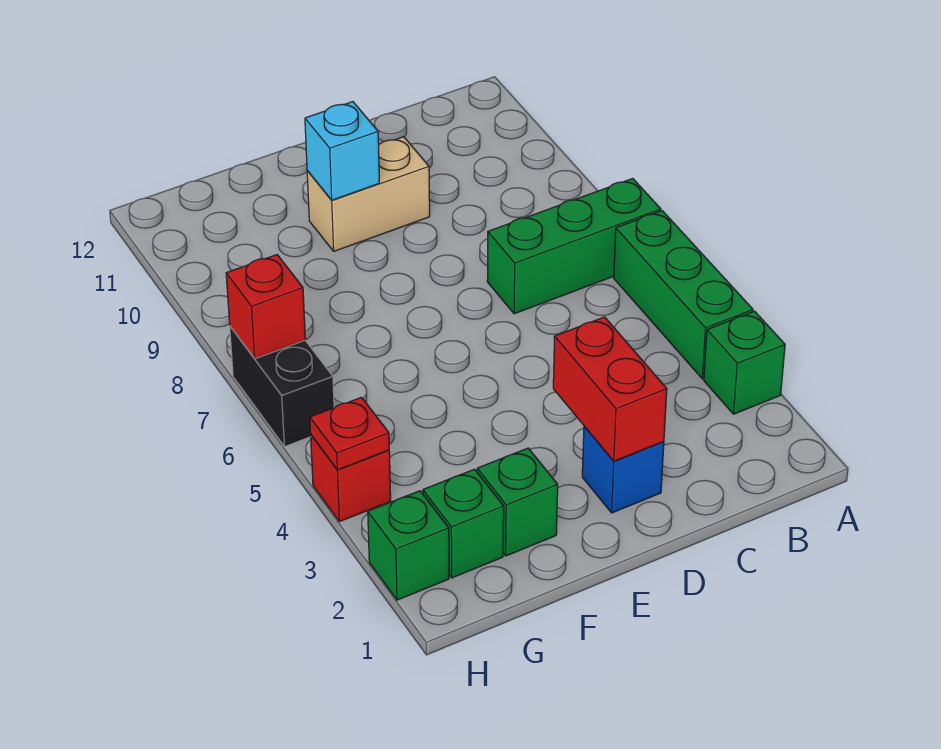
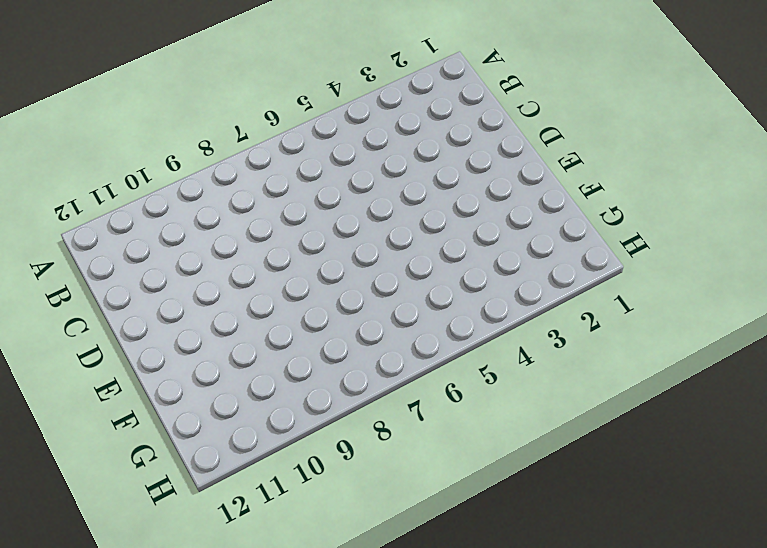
none -> green 1x1 brick [704,311,785,414]
none -> green 1x3 brick [614,211,753,379]
none -> green 1x3 brick [487,178,661,314]

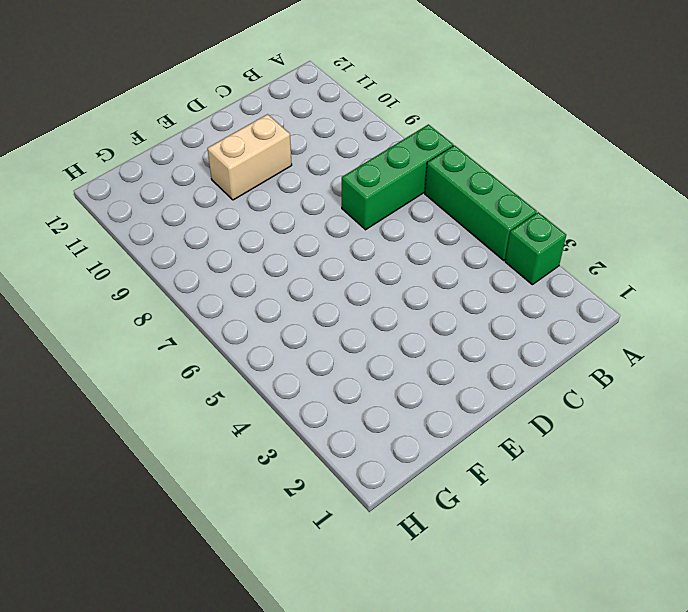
none -> blue 1x1 brick [582,426,664,513]
none -> green 1x1 brick [477,448,558,556]
none -> green 1x1 brick [423,469,504,578]

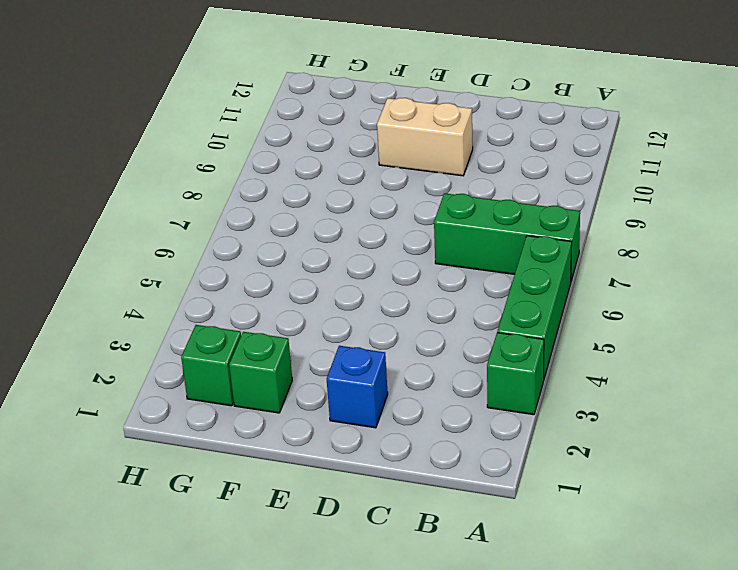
none -> green 1x1 brick [368,491,449,600]
none -> red 1x1 brick [311,435,391,522]
none -> black 1x2 brick [230,327,334,447]

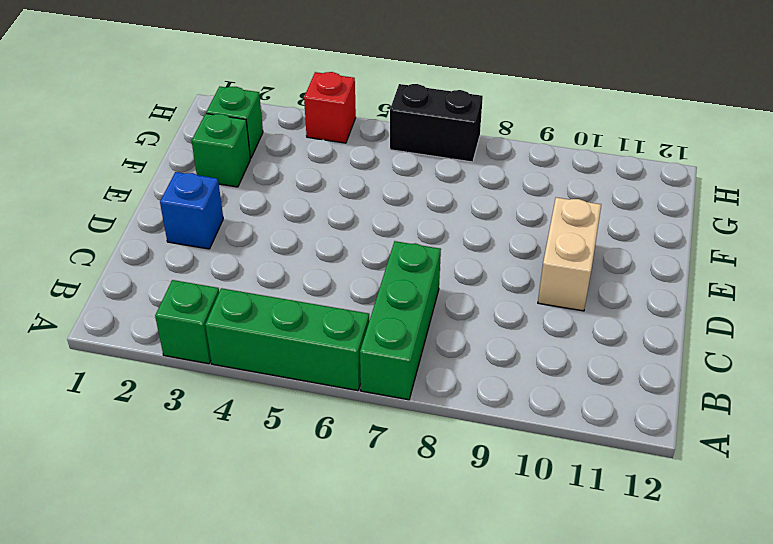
none -> green 1x1 brick [368,491,449,600]
none -> red 1x2 brick [553,317,667,461]
none -> cyan 1x1 brick [305,102,379,200]

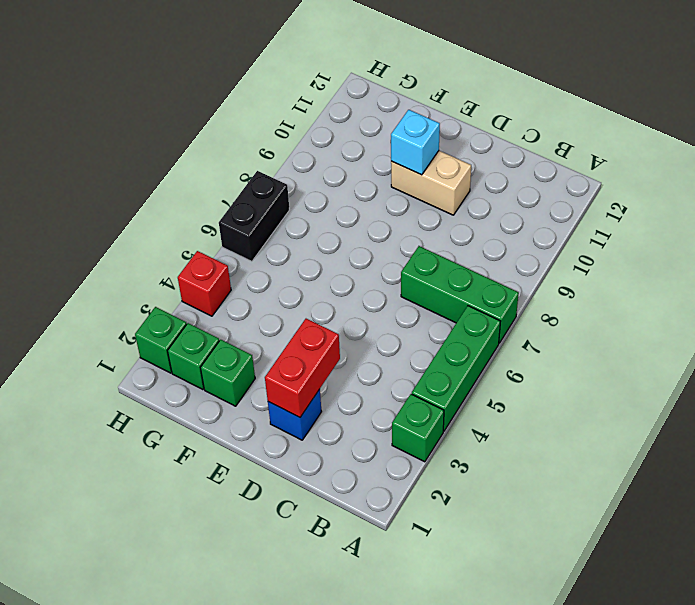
none -> red 1x1 plate [310,397,389,470]
none -> red 1x1 brick [226,255,305,359]

